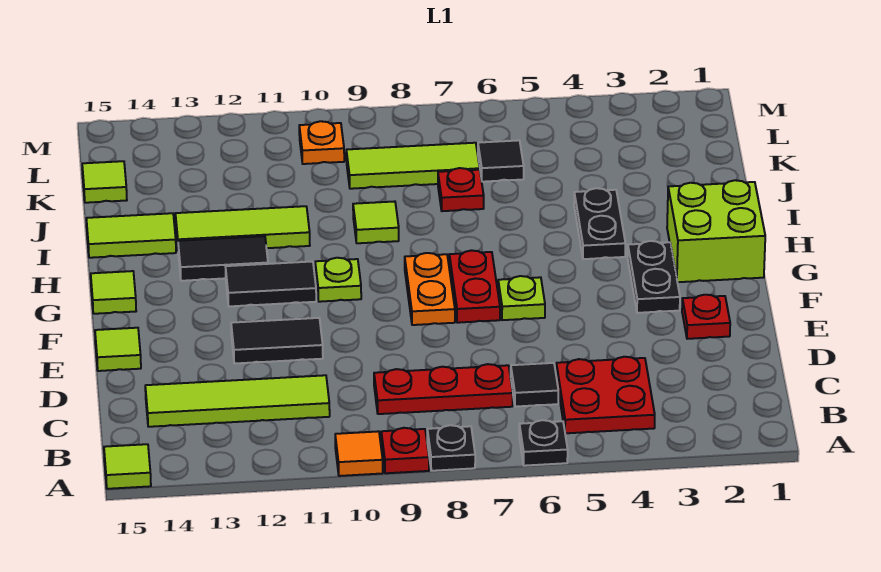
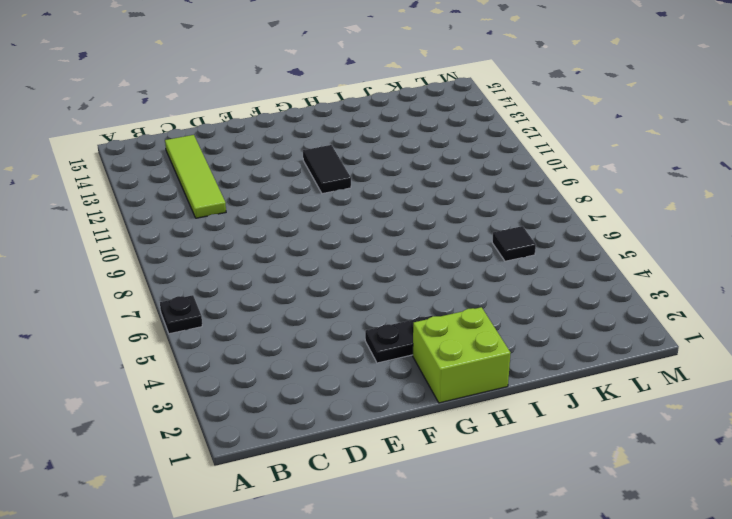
none -> black 1x1 plate [427,425,475,471]
none -> red 1x1 plate [381,428,429,473]
none -> orange 1x1 tile [335,431,383,476]
none -> lime 1x1 tile [104,444,151,489]

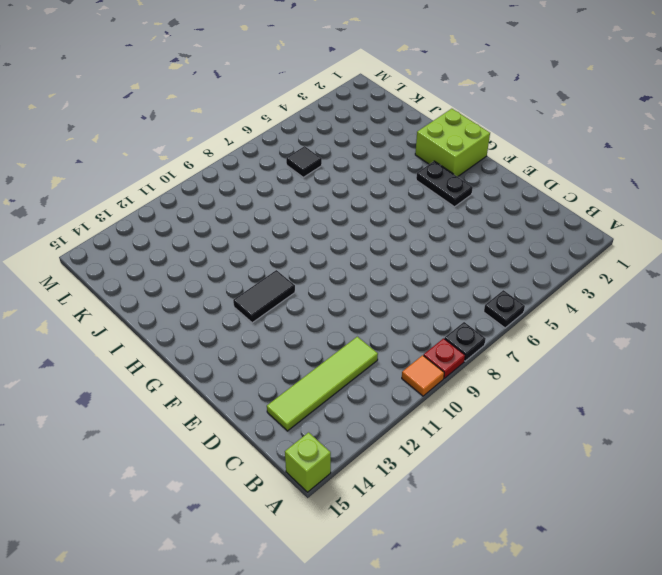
lime 1x1 brick [285,432,331,492] -> lime 1x1 tile [104,444,151,489]
none -> red 2x2 plate [556,357,655,433]
none -> black 1x1 tile [511,363,558,407]
none -> red 1x3 plate [374,364,513,414]
none -> red 1x1 plate [682,295,730,339]

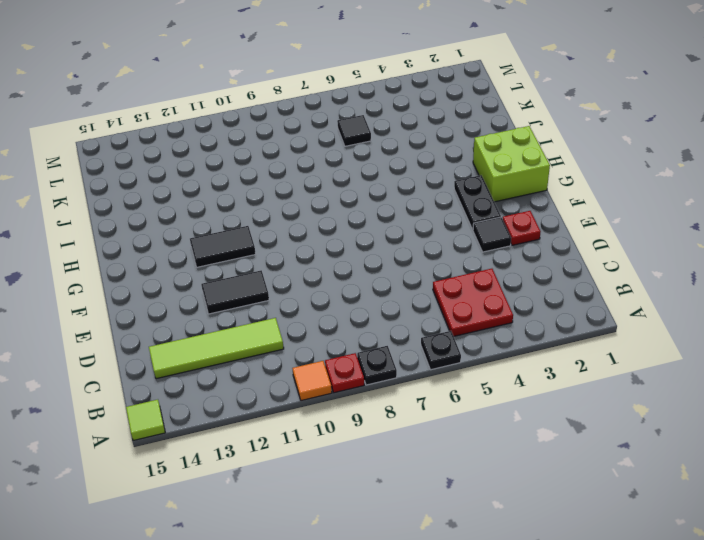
black 1x1 tile [473,217,511,252] -> black 1x1 tile moved to [511,363,558,407]
none -> red 1x3 plate [374,364,513,414]
none -> lime 1x1 tile [95,328,141,371]
none -> lime 1x1 plate [498,276,545,320]
none -> red 1x2 plate [449,250,500,323]

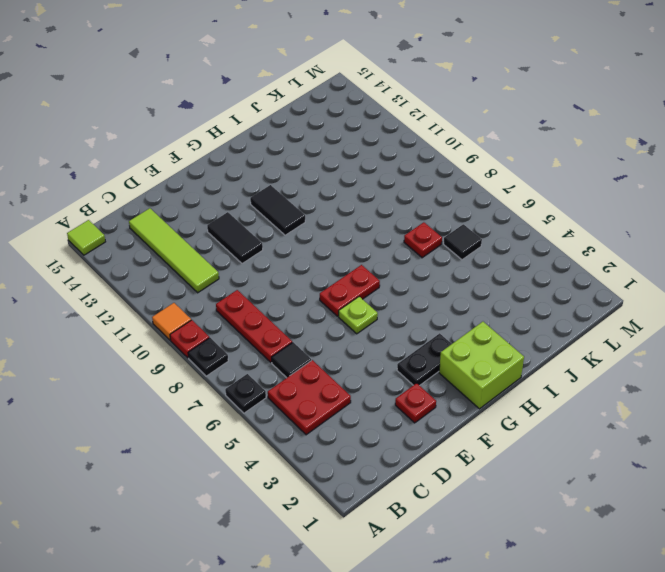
none -> lime 1x1 tile [95,328,141,371]
none -> orange 1x2 plate [405,253,455,325]
none -> lime 1x1 plate [315,258,361,302]
none -> lime 1x1 tile [91,271,136,314]

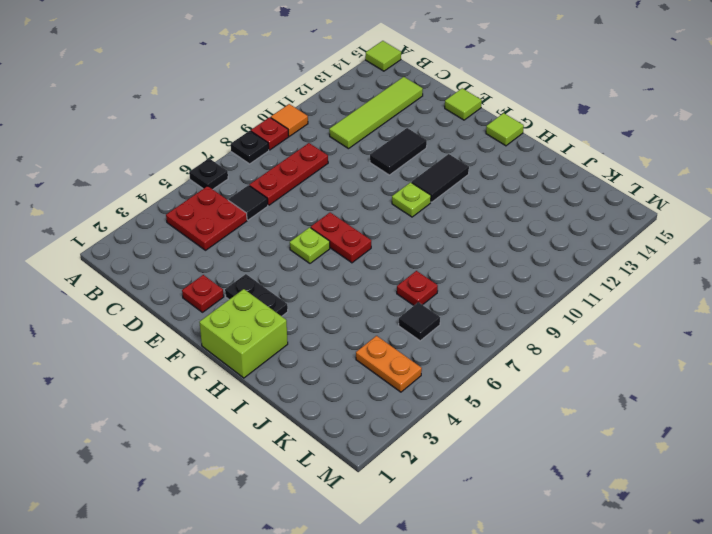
orange 1x2 plate [356,336,422,392] -> orange 1x2 plate moved to [405,253,455,325]
none -> black 1x2 plate [574,188,626,259]
none -> black 1x2 tile [178,236,268,281]
none -> lime 1x1 tile [353,201,399,243]
none -> lime 1x3 tile [175,206,310,248]

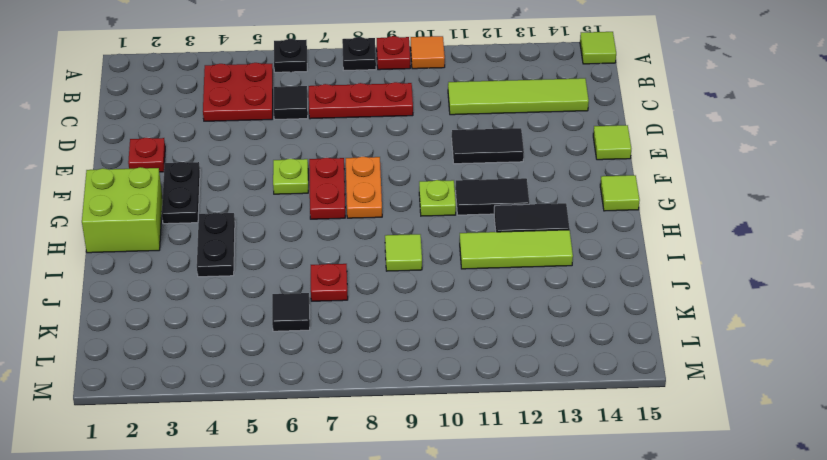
none -> lime 1x2 tile [86,213,176,258]
none -> lime 1x3 tile [346,143,480,189]
none -> lime 1x1 tile [82,161,127,203]
none -> orange 1x1 plate [299,121,344,164]

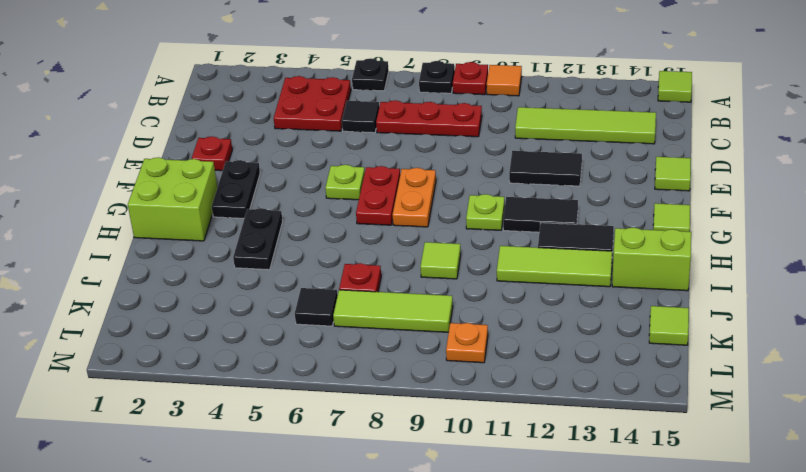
lime 1x2 brick [612,227,691,291] -> lime 1x2 tile [86,213,176,258]

